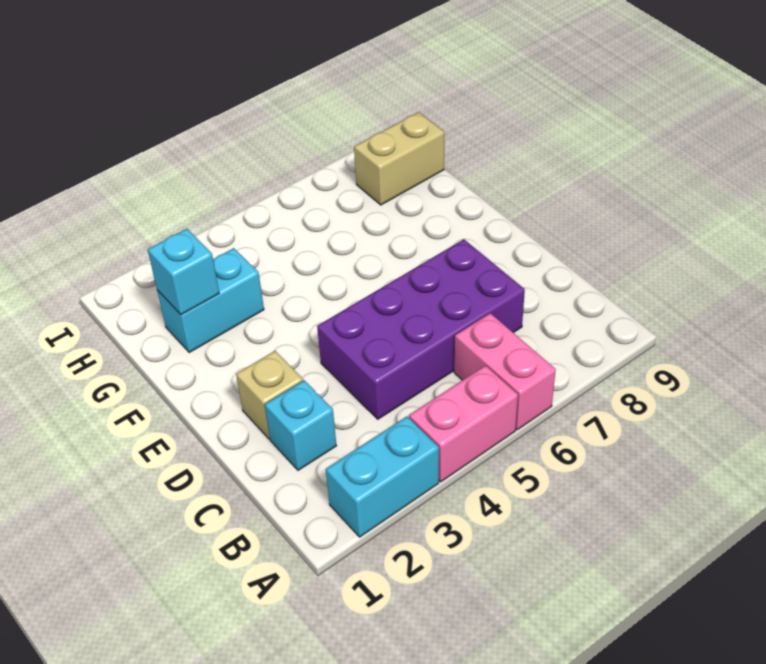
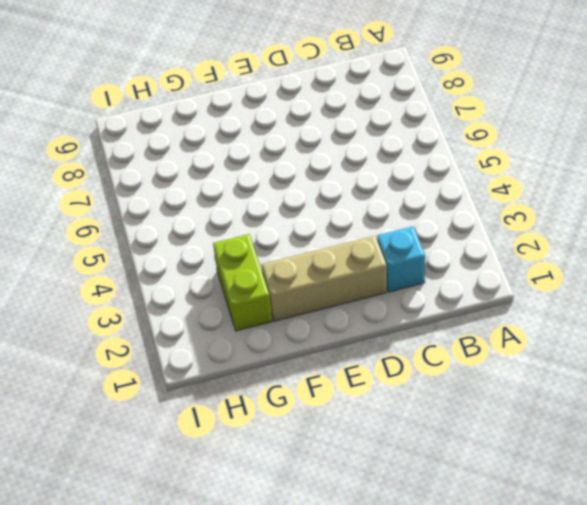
tan 1x3 brick [262,236,387,321] -> tan 1x1 brick [236,351,303,439]
lime 1x2 brick [213,234,272,331] -> cyan 1x2 brick [157,248,264,353]
none -> cyan 1x2 brick [326,417,439,537]
none -> pink 1x2 brick [409,366,518,482]

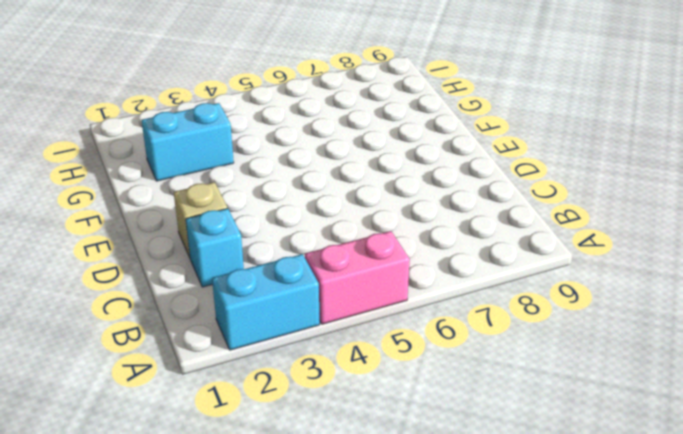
none -> pink 1x2 brick [454,313,556,430]
none -> purple 2x4 brick [317,239,525,419]

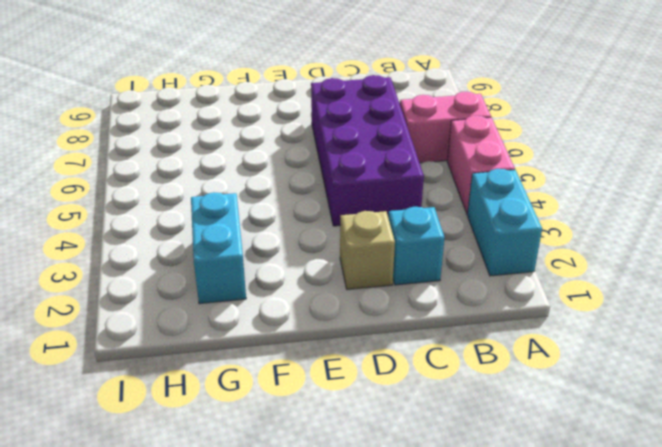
none -> tan 1x2 brick [354,112,444,205]
none -> cyan 1x1 brick [148,229,219,315]

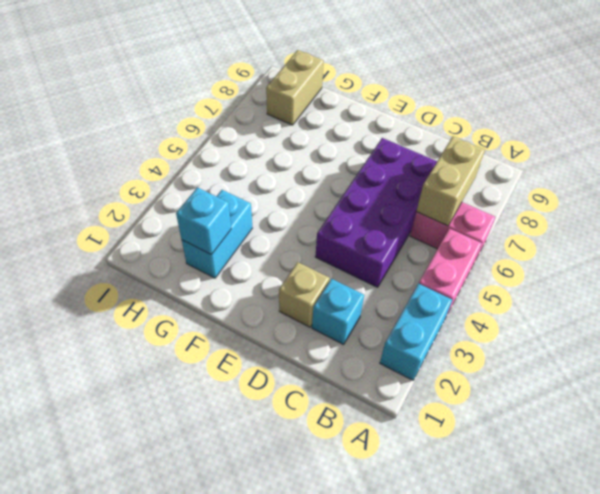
tan 1x2 brick [416,136,485,226] -> none

